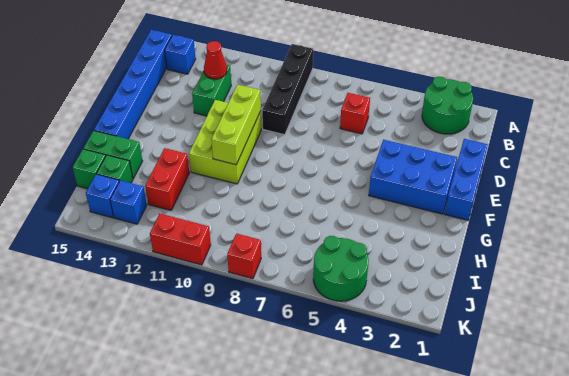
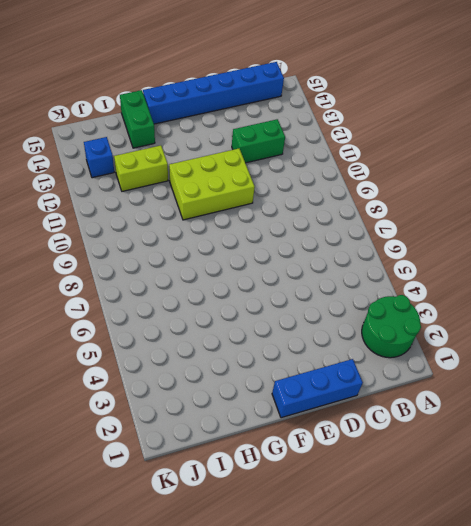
lime 1x2 brick [114,145,168,191] -> red 1x2 brick [145,148,189,210]
none -> black 1x4 brick [262,44,313,135]
none -> blue 1x1 brick [165,35,196,74]
none -> red 1x1 brick [340,93,370,134]

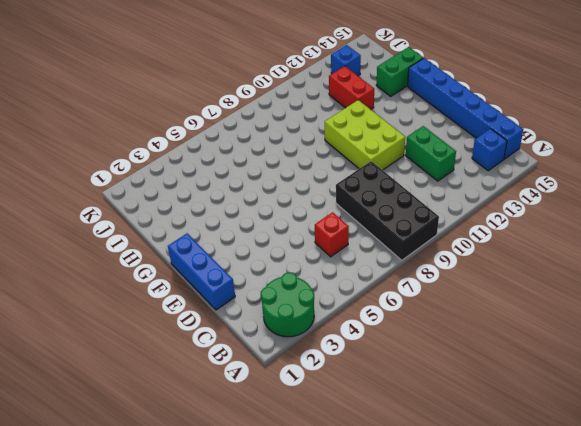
black 2x4 brick [336,161,439,260] -> black 1x4 brick [262,44,313,135]
none -> blue 2x3 brick [369,140,457,214]
none -> green 1x1 brick [97,155,133,183]
none -> green 1x1 brick [73,149,106,189]

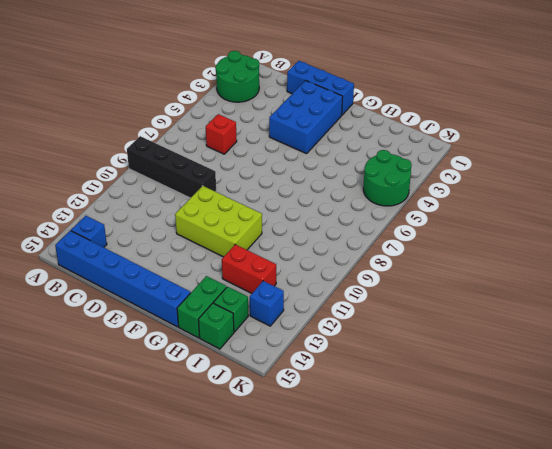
none -> green 1x2 brick [192,65,231,116]
none -> blue 1x1 brick [86,174,119,218]
none -> red 1x1 brick [227,234,261,279]

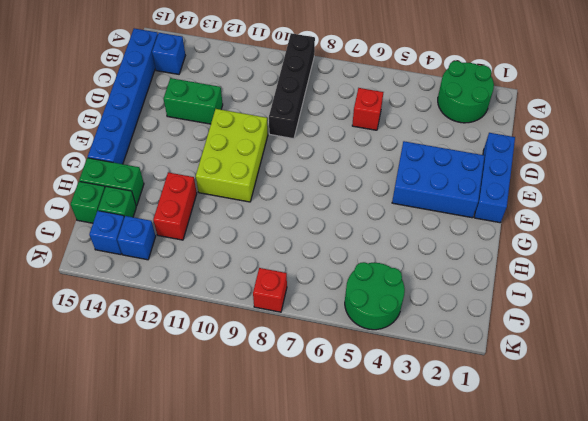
green 1x2 brick [164,78,223,124] -> green 1x2 brick turned to [192,65,231,116]
none -> red 1x2 brick [150,214,211,265]
none -> red 1x1 cone [204,41,227,79]
none -> lime 1x3 brick [211,85,261,165]

